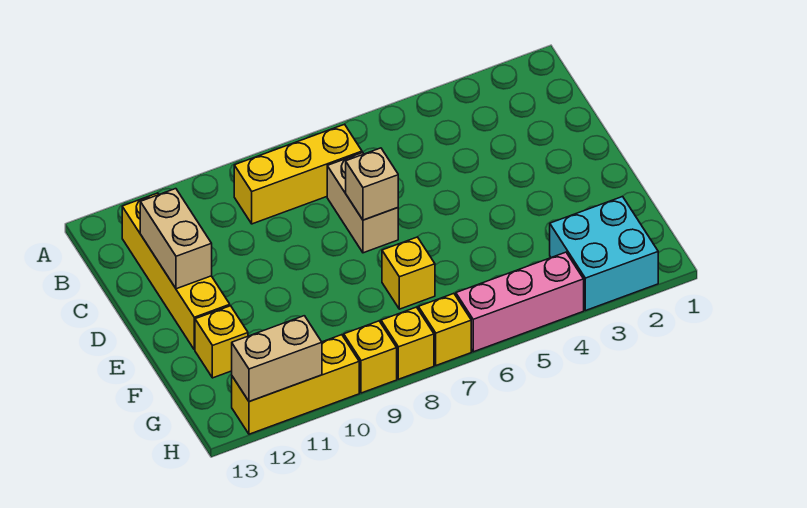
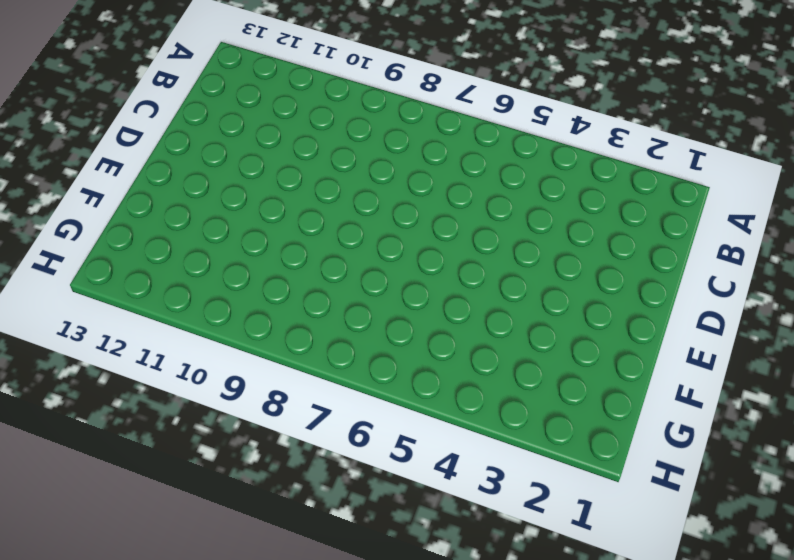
none -> yellow 1x3 brick [234,124,362,224]
none -> yellow 1x4 brick [122,193,230,350]
none -> tan 1x2 brick [327,152,398,253]

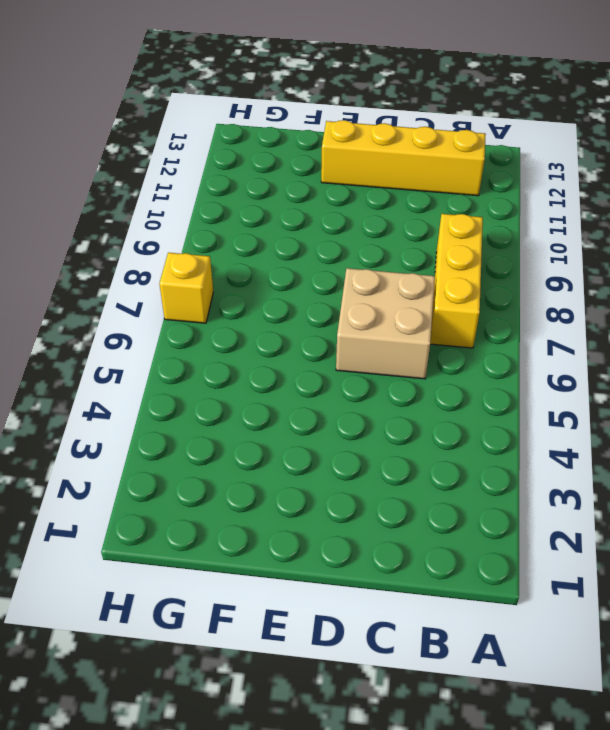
tan 2x2 brick [336,268,435,379] -> tan 1x2 brick [327,152,398,253]
none -> yellow 1x1 brick [382,237,435,309]
none -> yellow 1x1 brick [195,306,248,378]
none -> cyan 2x2 brick [550,197,658,311]

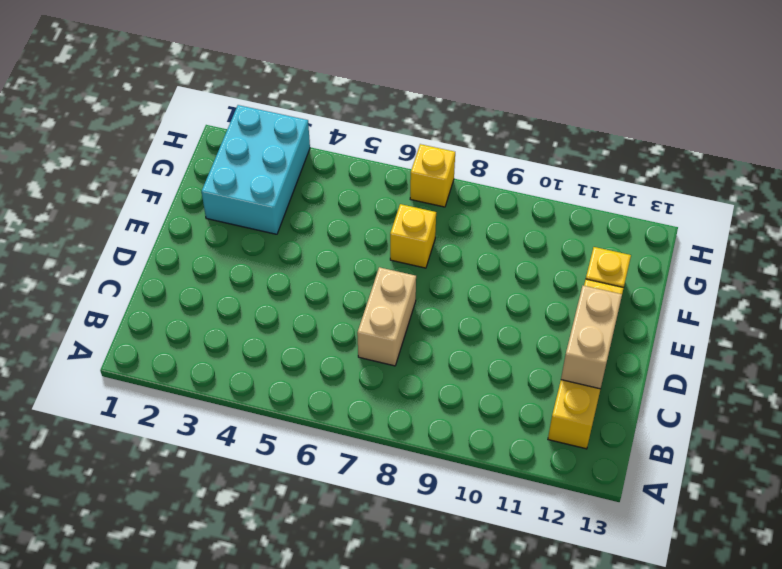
cyan 2x3 brick [202,105,310,234] -> cyan 2x2 brick [550,197,658,311]
none -> yellow 1x3 brick [234,124,362,224]
none -> pink 1x3 brick [456,252,584,352]
none -> yellow 1x1 brick [381,307,434,379]

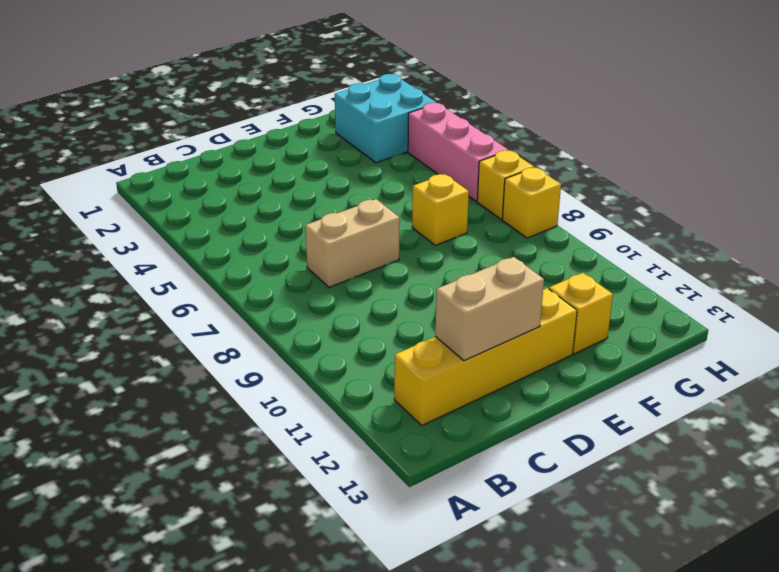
none -> yellow 1x3 brick [234,124,362,224]
none -> yellow 1x1 brick [344,321,397,393]
none -> yellow 1x3 brick [232,335,359,434]

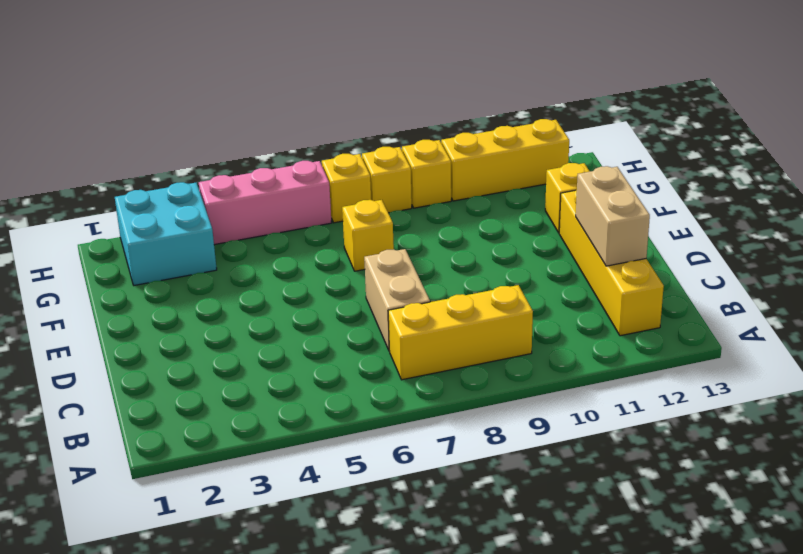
none -> tan 1x1 brick [346,148,398,220]
none -> tan 1x2 brick [232,316,322,402]

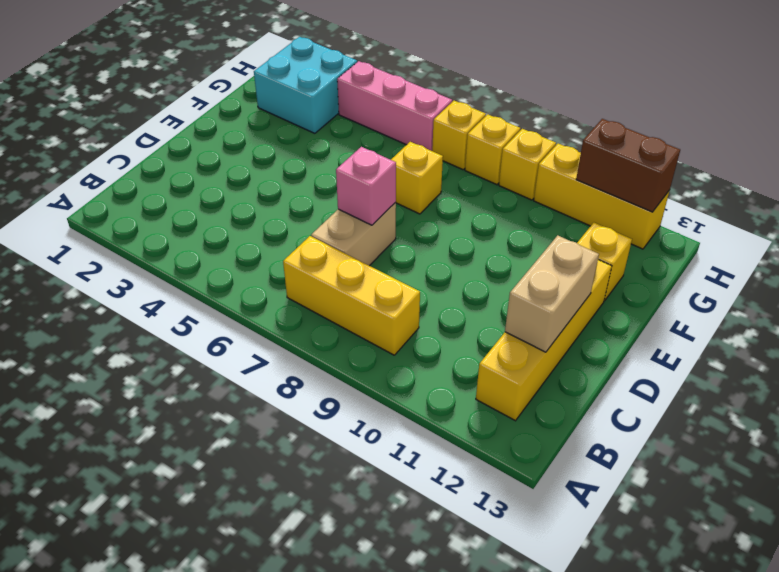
pink 1x1 brick [336,147,396,225] -> tan 1x1 brick [346,148,398,220]
brown 1x2 brick [576,119,680,212] -> tan 1x2 brick [232,316,322,402]

